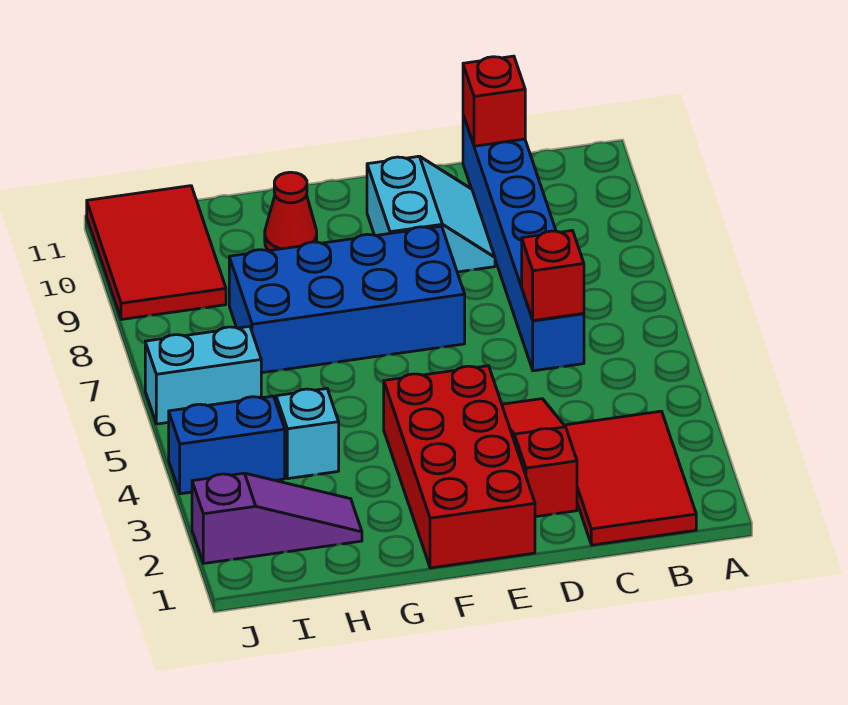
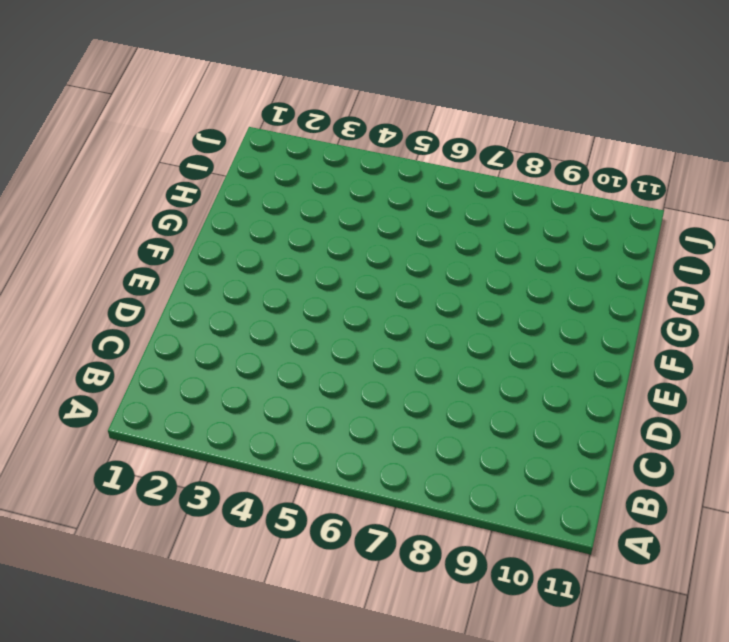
none -> red 2x3 tile [565,411,696,545]
none -> blue 1x6 brick [463,115,584,371]
none -> red 1x3 slope [502,399,577,517]

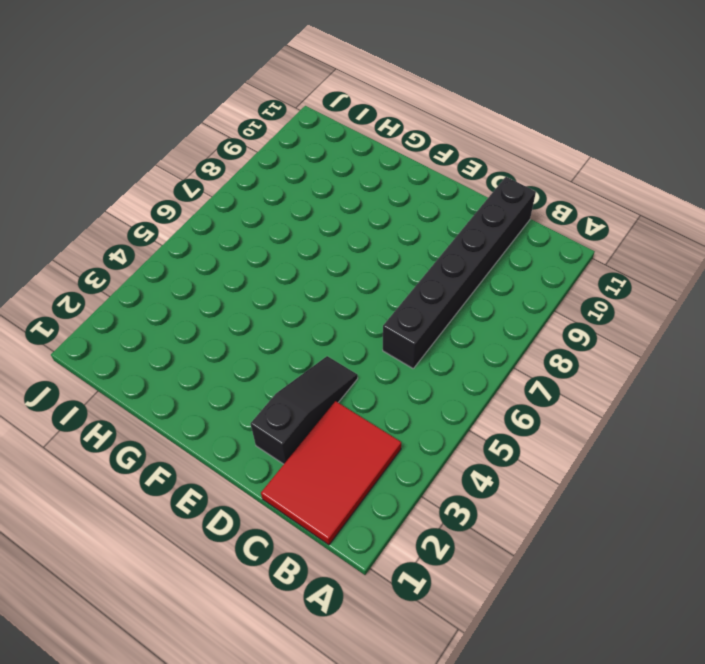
black 1x6 brick [383,177,536,368] -> blue 1x6 brick [463,115,584,371]
black 1x3 slope [251,356,358,464] -> red 1x3 slope [502,399,577,517]
none -> cyan 2x2 slope [367,156,495,272]
none -> red 2x4 brick [384,366,535,568]
none -> blue 2x4 brick [229,226,465,373]

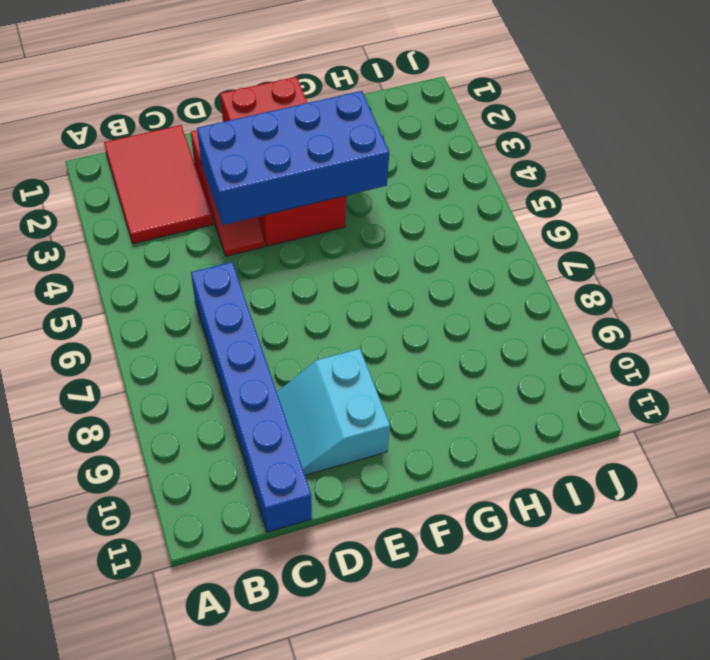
blue 2x4 brick [197,91,389,225] -> blue 2x4 brick moved to [229,226,465,373]
none -> red 1x1 cone [265,172,317,251]
none -> purple 1x3 slope [192,473,362,564]
none -> cyan 1x1 brick [276,389,339,479]

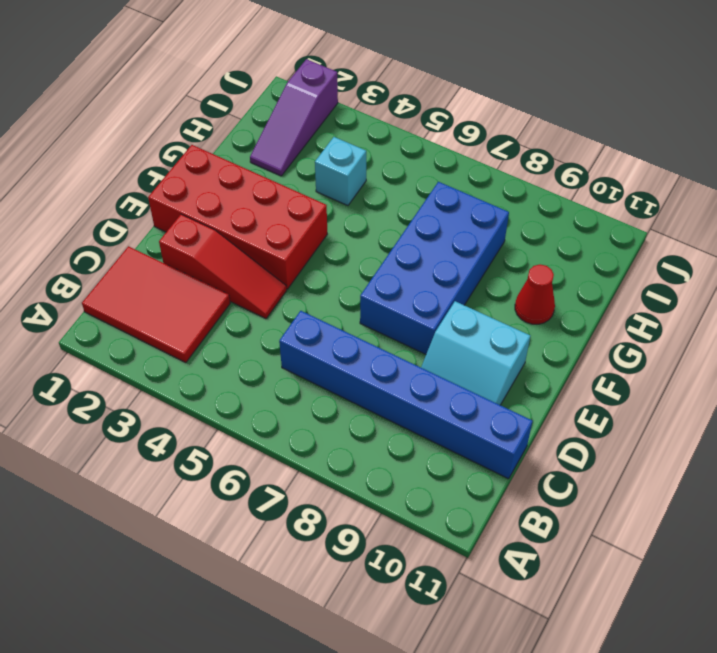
none -> blue 1x2 brick [169,396,285,494]
none -> cyan 1x2 brick [145,326,261,424]
none -> red 2x3 tile [87,186,226,320]

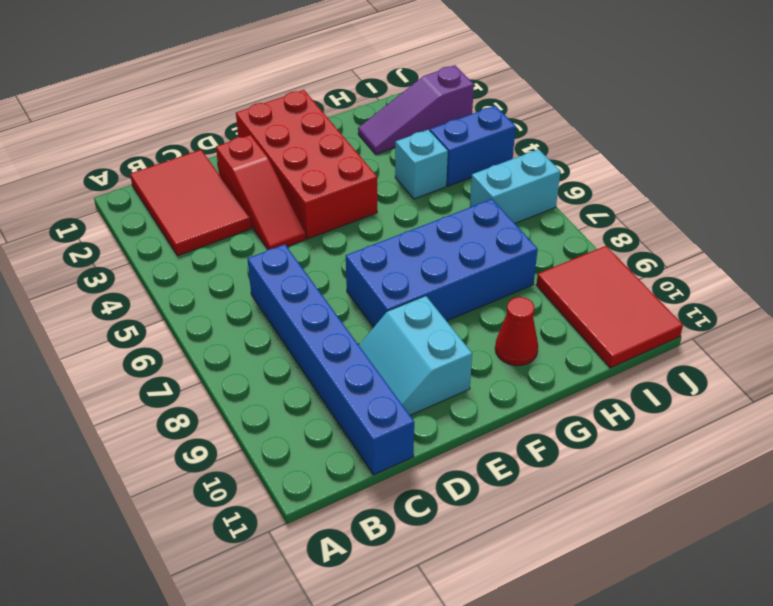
none -> red 1x1 brick [522,230,584,321]
none -> red 1x1 brick [463,56,525,146]

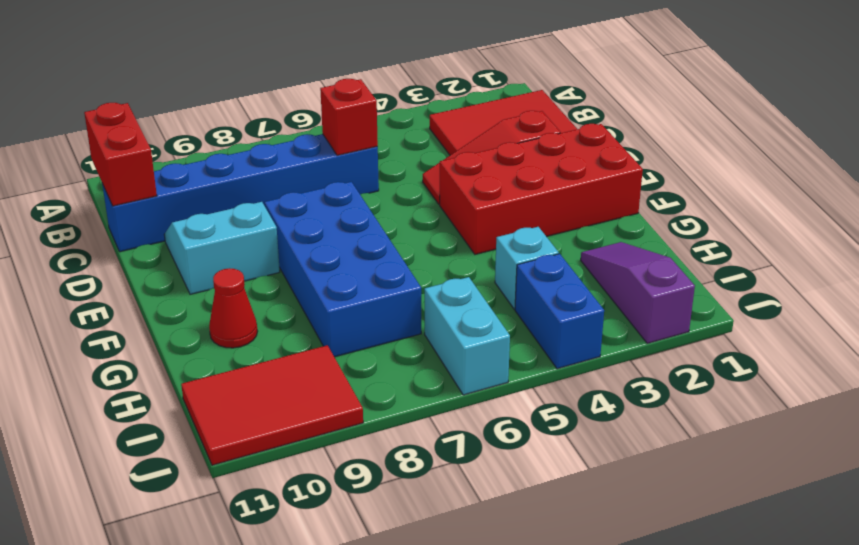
red 1x2 brick [84,103,157,206] -> red 1x1 brick [463,56,525,146]

